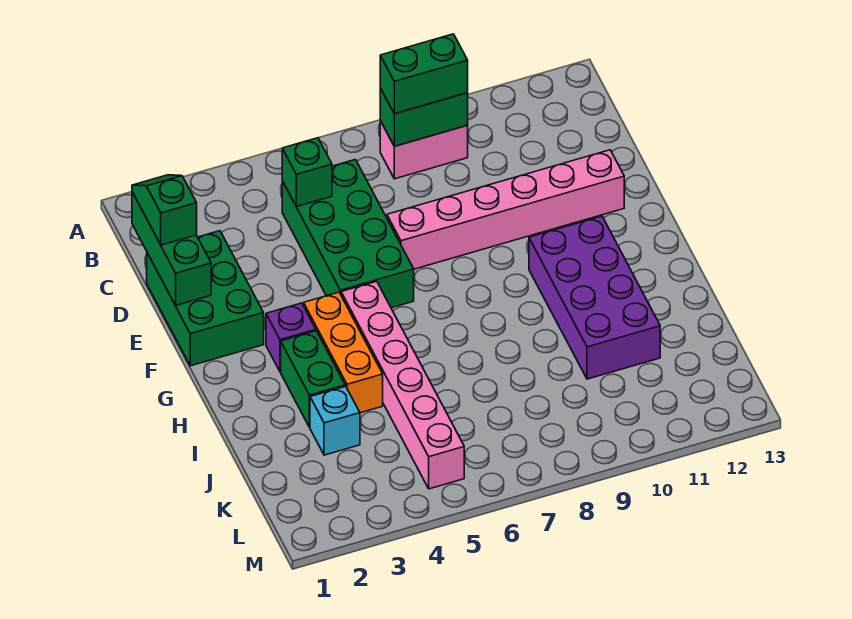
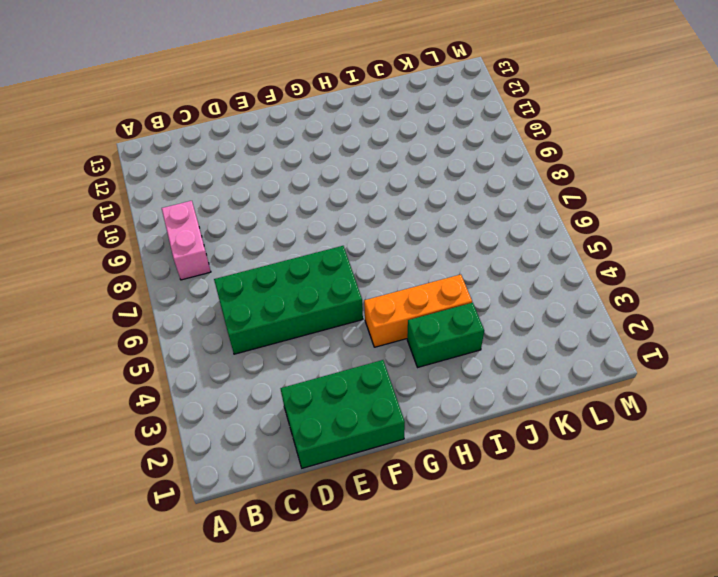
none -> pink 1x6 brick [387,150,624,269]
none -> purple 1x1 brick [266,303,316,372]
none -> pink 1x6 brick [341,281,464,489]

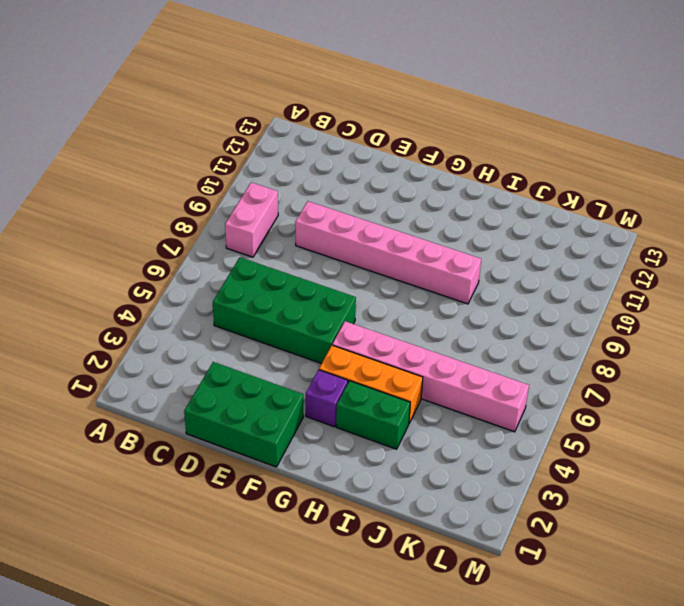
pink 1x6 brick [295,201,481,304] -> pink 1x6 brick turned to [387,150,624,269]
none -> purple 2x4 brick [529,216,660,379]
none -> cyan 1x1 brick [310,386,360,455]
none -> green 1x2 brick [380,88,468,146]

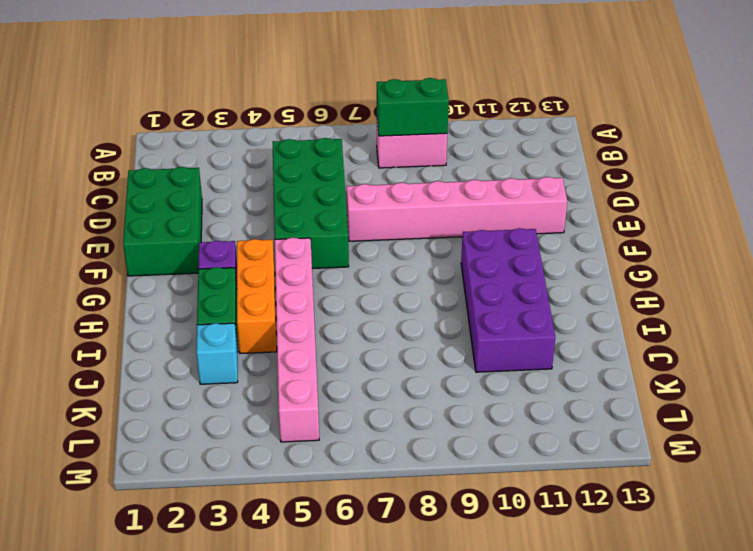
none -> green 1x3 brick [132,192,211,305]
none -> green 1x1 brick [282,138,332,207]
none -> green 1x2 brick [380,34,468,114]

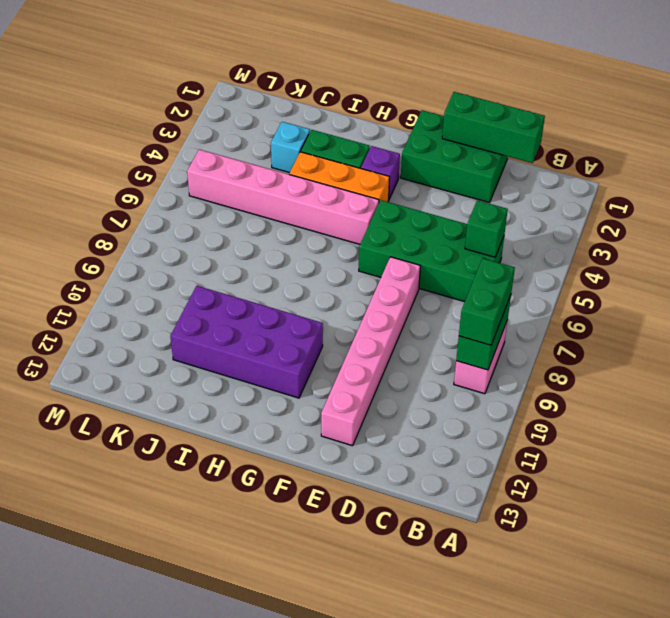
none -> green 1x2 slope [132,175,197,245]

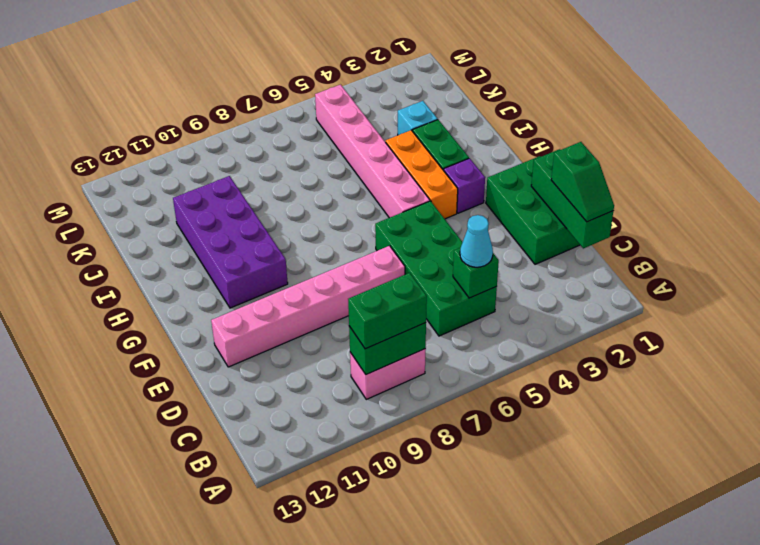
cyan 1x1 cone [460,215,493,267] -> none

